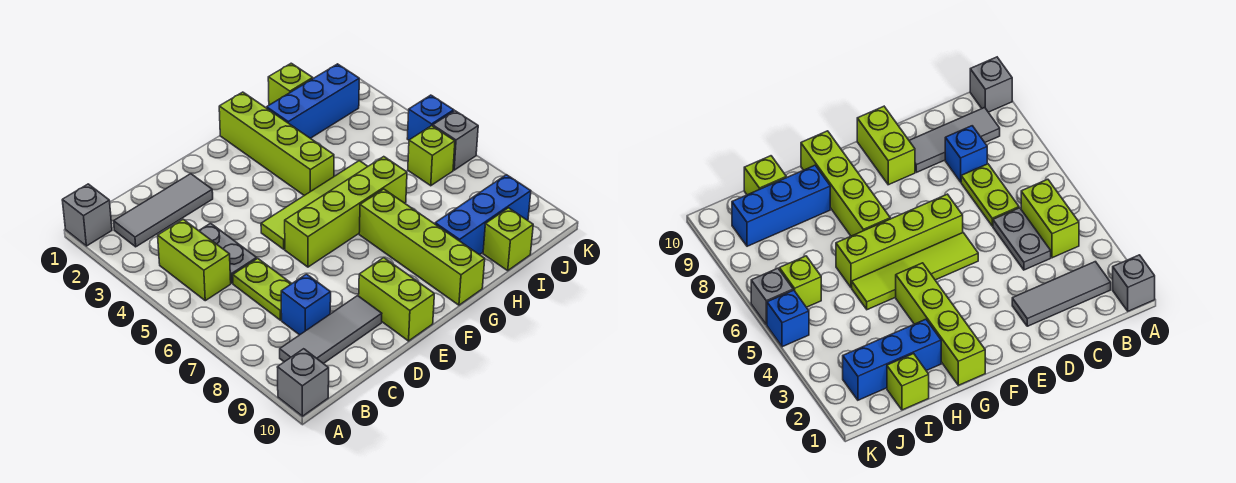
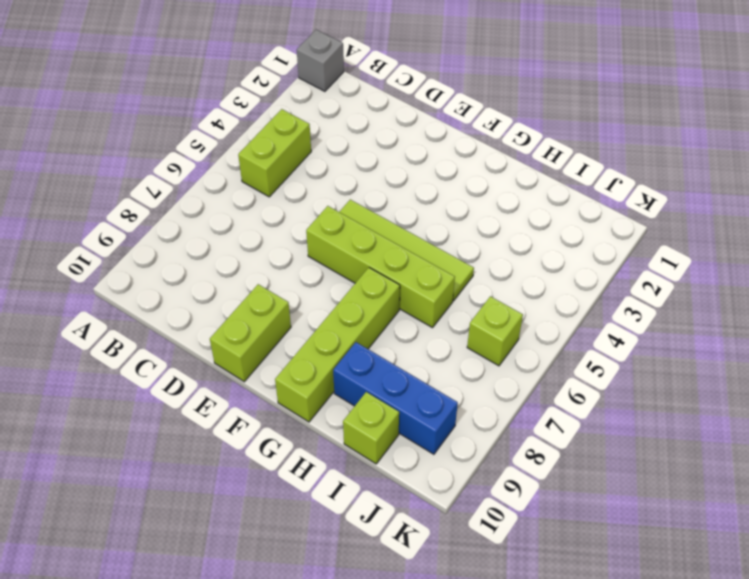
none -> grey 1x1 brick [277,349,329,416]
none -> grey 1x3 tile [114,174,213,247]
none -> grey 1x3 tile [280,296,382,364]

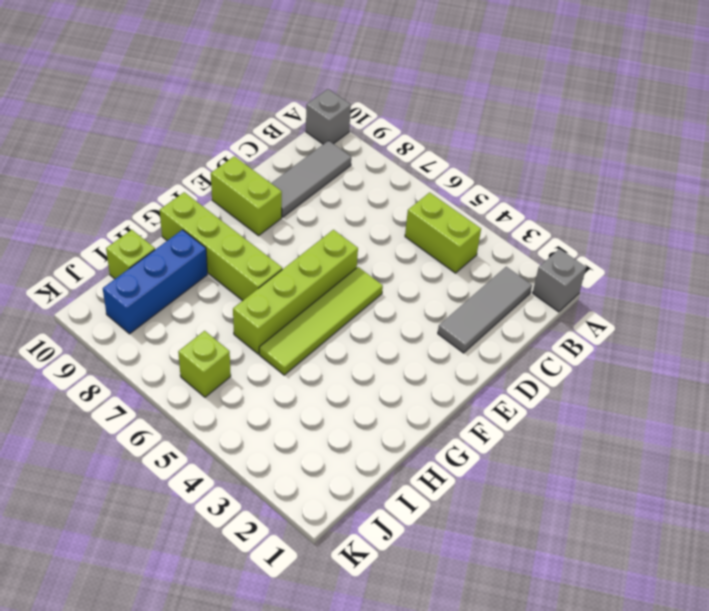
none -> grey 1x2 plate [199,223,257,283]
none -> lime 1x2 plate [233,258,292,320]
none -> blue 1x1 brick [281,274,331,335]

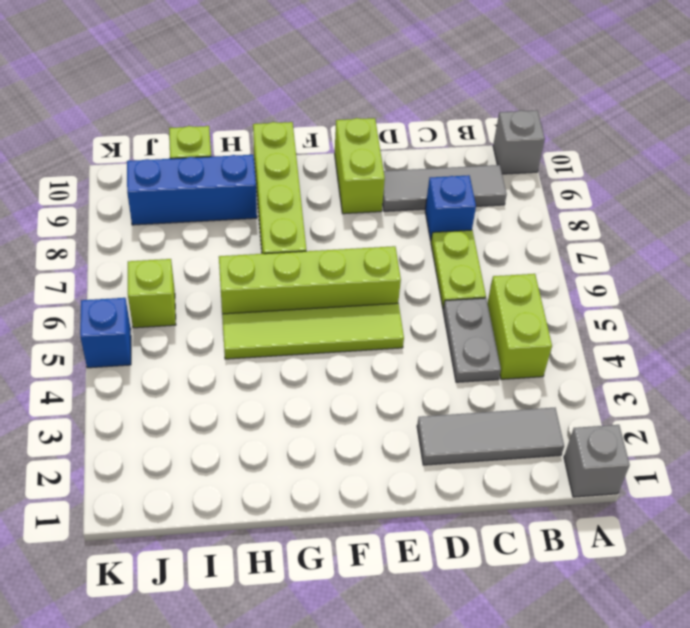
none -> lime 1x4 brick [219,92,334,196]
none -> blue 1x3 brick [267,64,359,138]
none -> lime 1x1 brick [268,63,313,105]

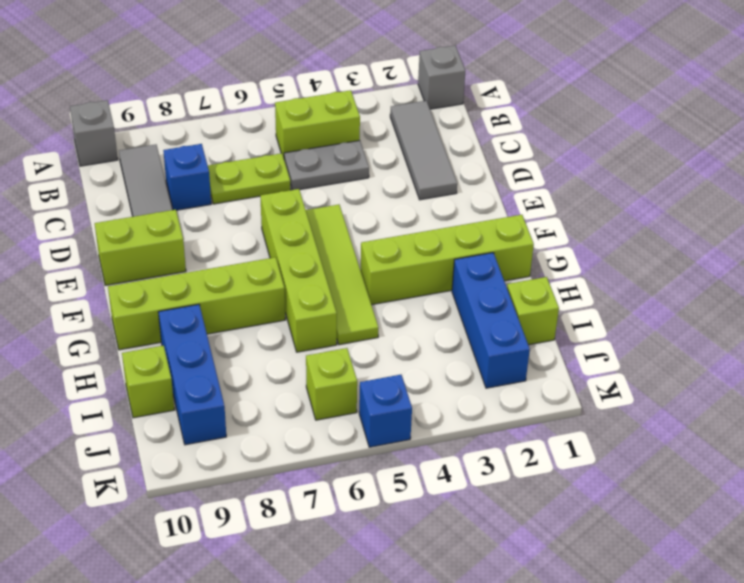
none -> grey 1x1 brick [433,111,478,170]

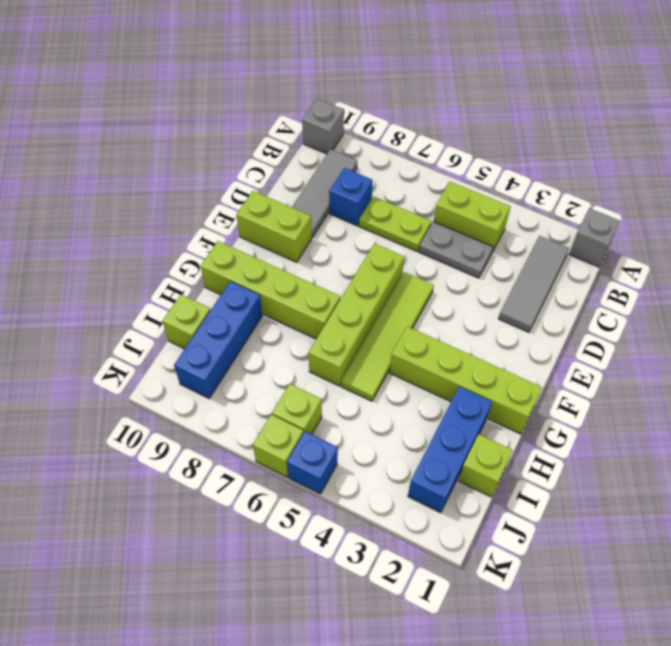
lime 1x1 brick [253,415,303,477] -> grey 1x1 brick [433,111,478,170]

